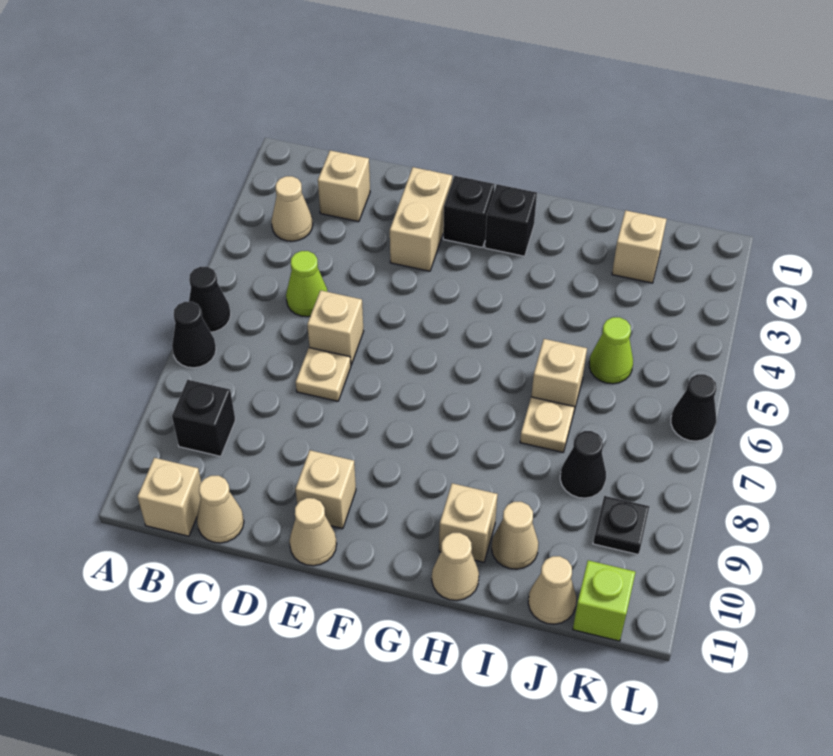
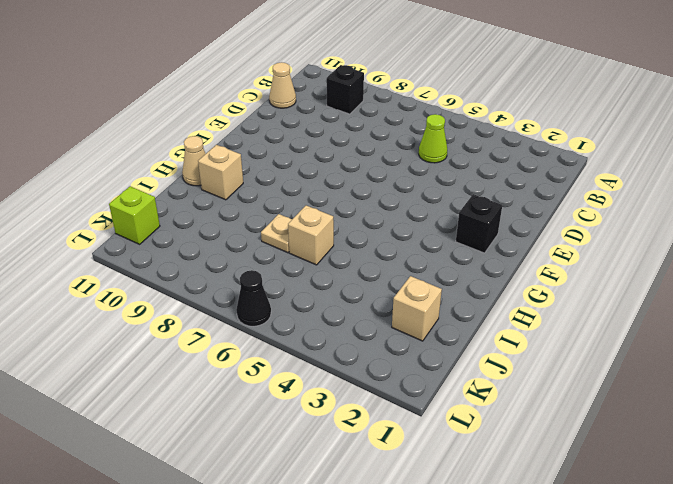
none -> black 1x1 cone [189,267,231,332]
none -> black 1x1 cone [172,302,216,368]
none -> tan 1x1 cone [271,176,313,241]

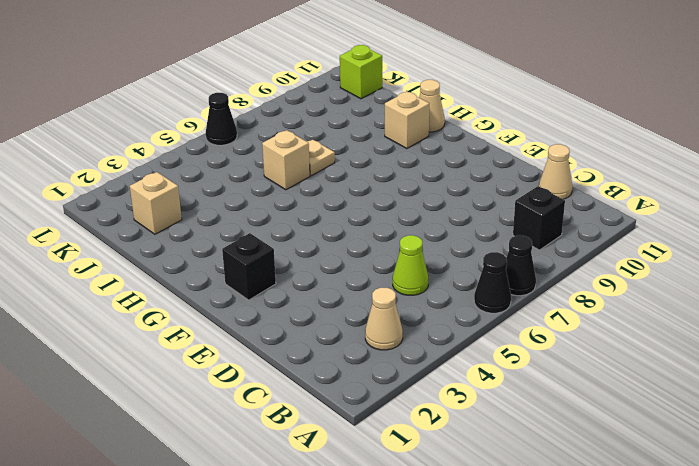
none -> tan 1x1 brick [138,458,201,536]
none -> tan 1x1 brick [318,150,370,222]
none -> tan 1x1 brick [307,290,364,365]

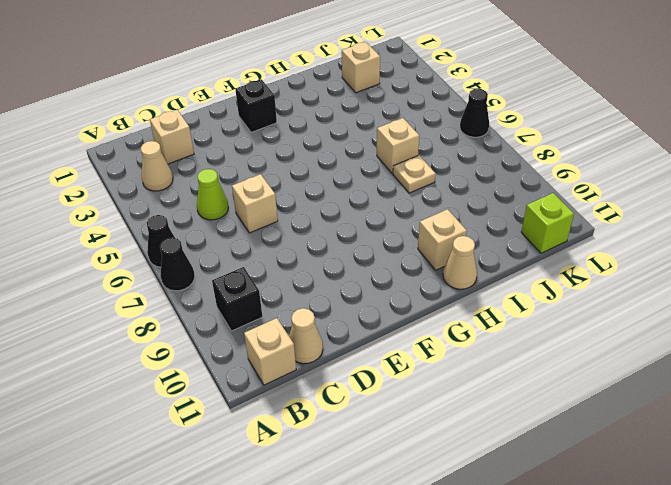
none -> tan 1x1 plate [296,348,351,401]
none -> tan 1x2 brick [390,167,452,271]
none -> tan 1x1 brick [295,450,356,529]

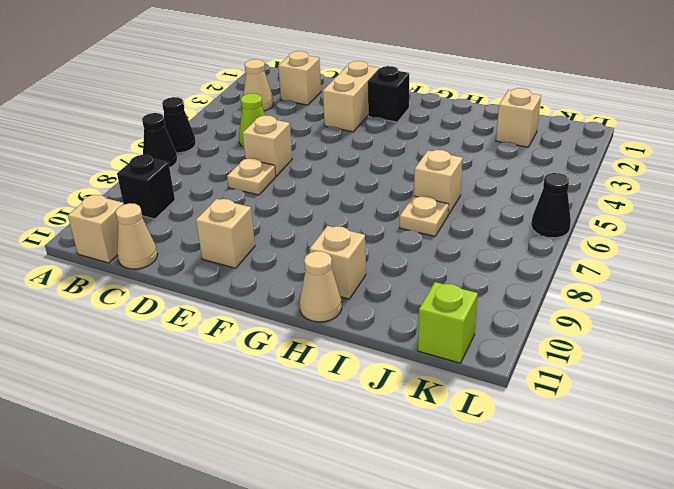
none -> tan 1x1 cone [289,498,337,566]
none -> black 1x1 brick [485,184,537,256]
none -> tan 1x1 cone [492,502,538,569]

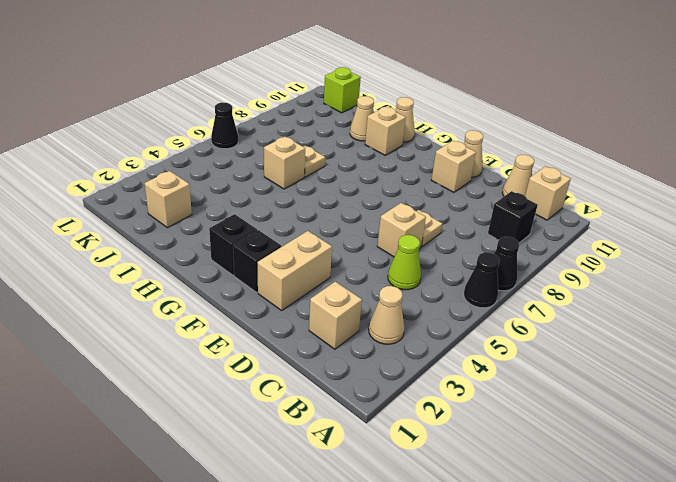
none -> lime 1x1 cone [589,317,633,384]
none -> black 1x1 cone [560,431,606,498]
none -> tan 1x1 cone [528,556,576,624]

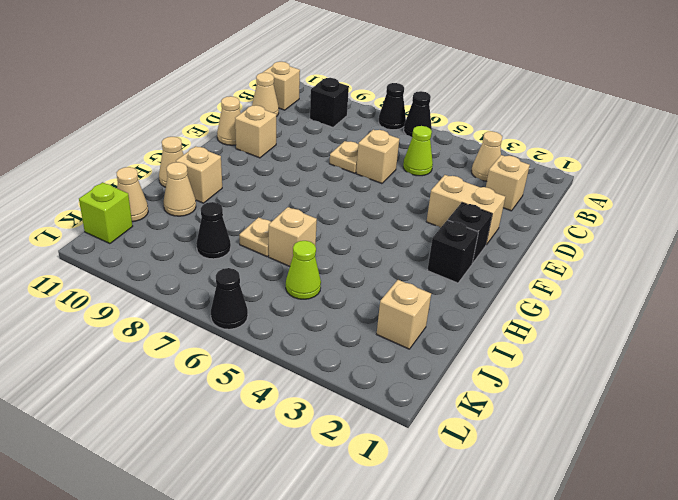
none -> black 1x1 plate [593,496,650,555]

